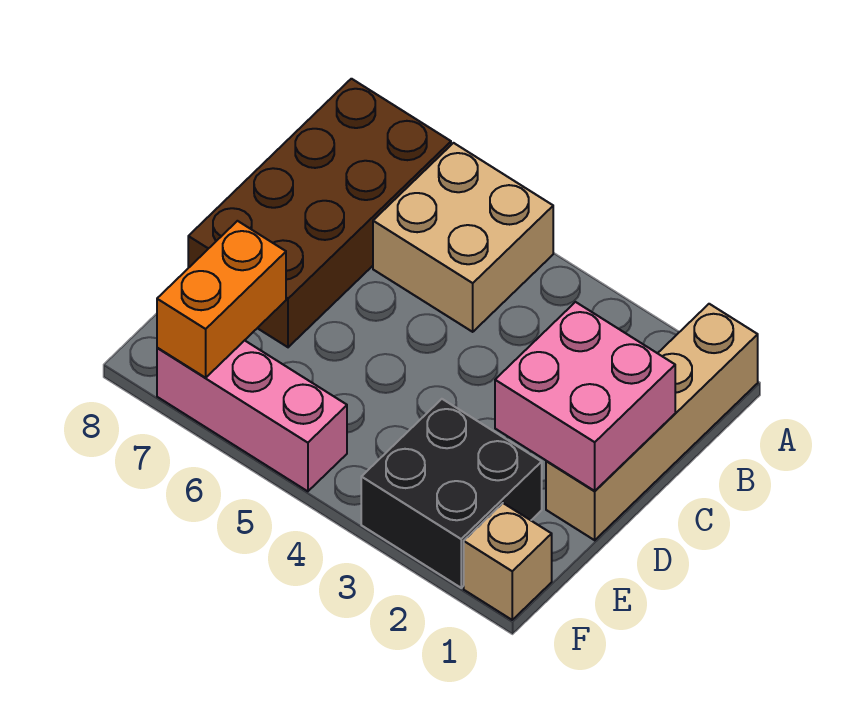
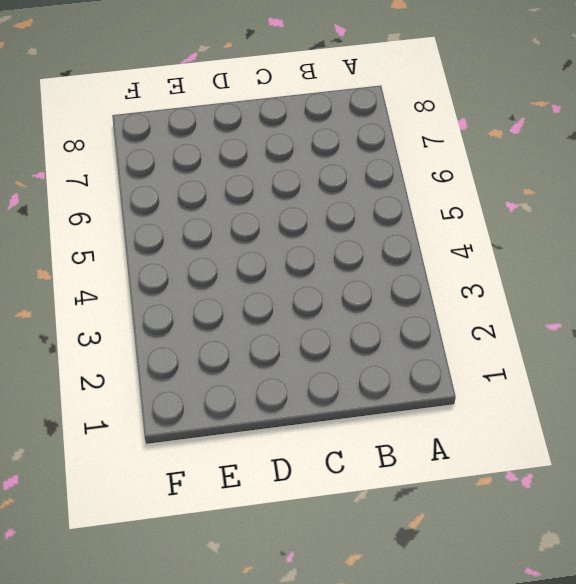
none -> tan 1x4 brick [546,304,758,540]
none -> tan 2x2 brick [373,143,553,332]

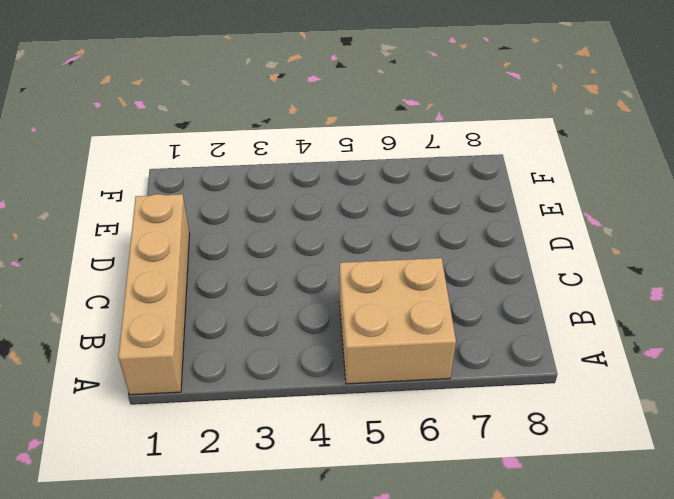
none -> brown 2x4 brick [188,79,451,347]
none -> black 2x2 brick [361,399,542,588]

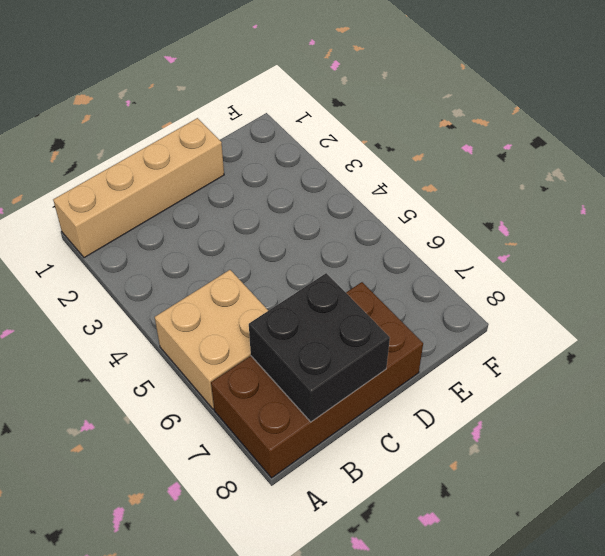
black 2x2 brick [249,273,390,422] -> black 2x2 brick moved to [361,399,542,588]
none -> tan 1x1 brick [464,503,552,620]
none -> pink 1x3 brick [157,340,347,491]

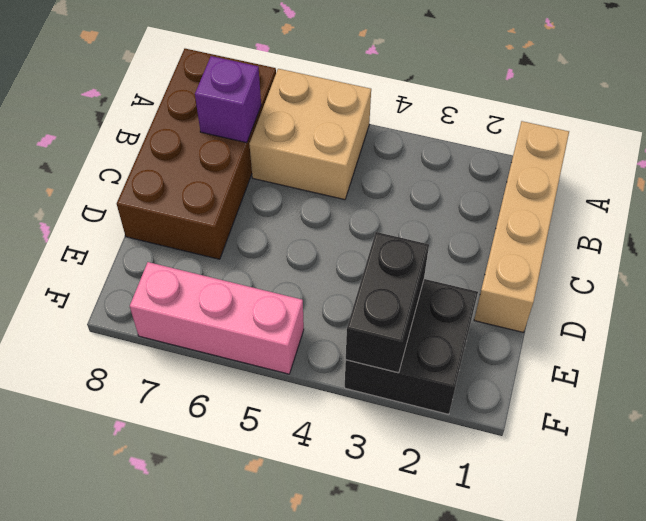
purple 1x1 brick [195,56,261,143] -> none
black 1x2 brick [346,232,429,373] -> none
none -> tan 1x1 brick [464,503,552,620]
none -> pink 2x2 brick [495,302,675,491]

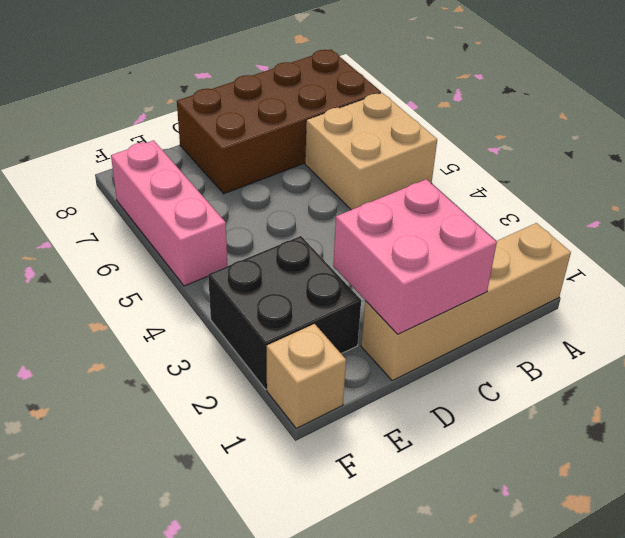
none -> orange 1x2 brick [157,221,286,378]

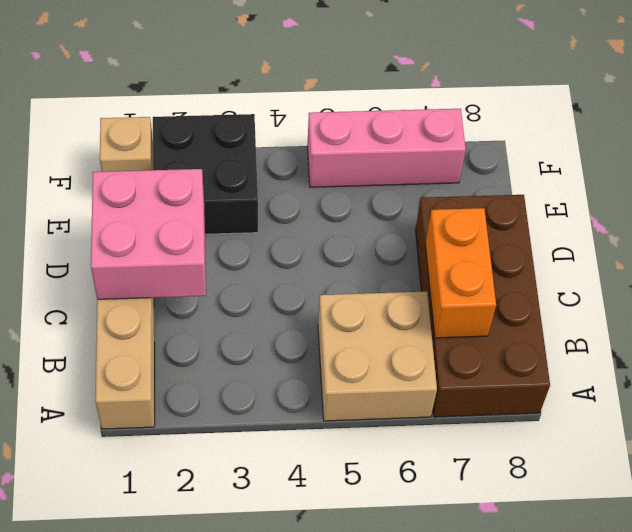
orange 1x2 brick [425,208,496,338] -> orange 1x2 brick moved to [157,221,286,378]

